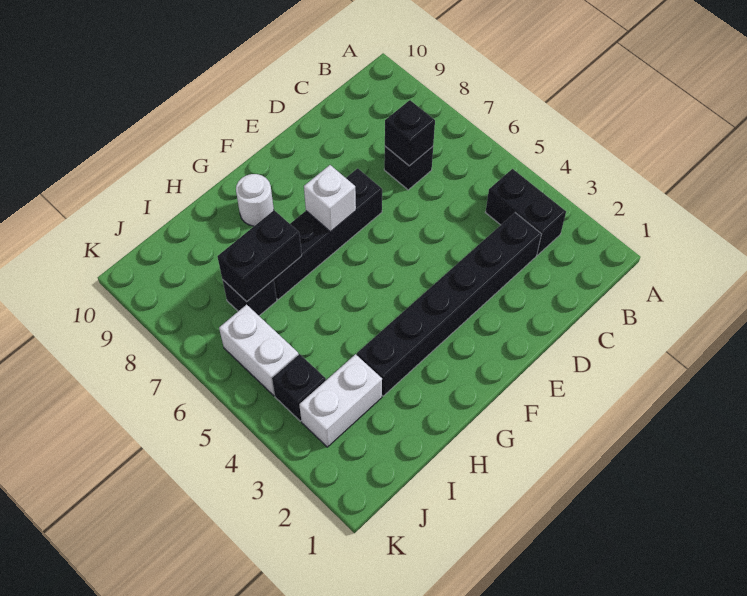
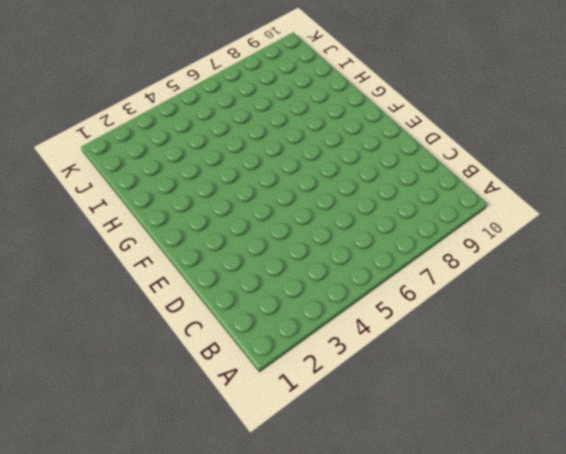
none -> black 1x2 brick [486,169,566,255]
none -> black 1x6 brick [357,213,541,396]
none -> black 1x1 brick [384,146,433,190]

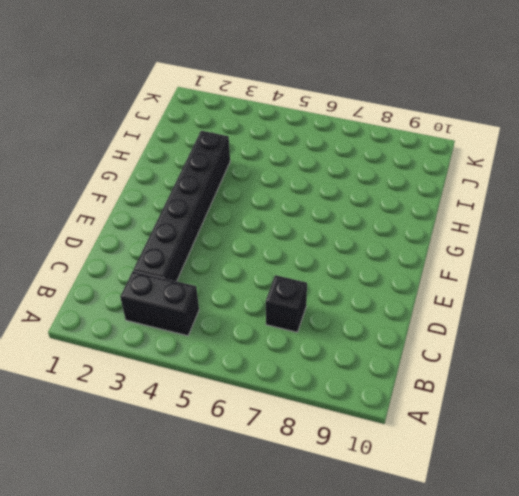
none -> black 1x4 brick [274,168,382,300]
none -> white 1x1 round brick [236,174,274,226]
none -> white 1x2 brick [299,354,382,447]

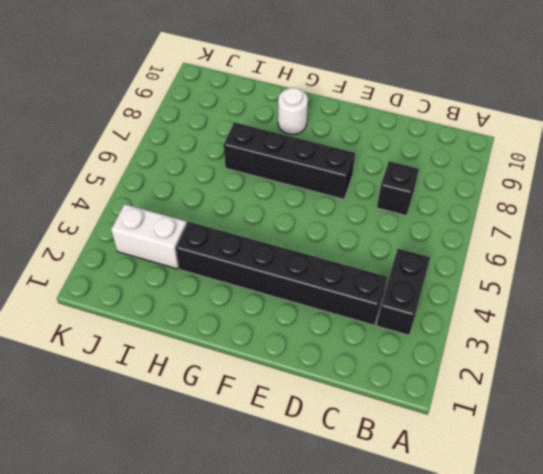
none -> black 1x1 brick [222,279,277,316]
none -> black 1x1 brick [272,354,326,421]
none -> white 1x2 brick [219,305,299,396]

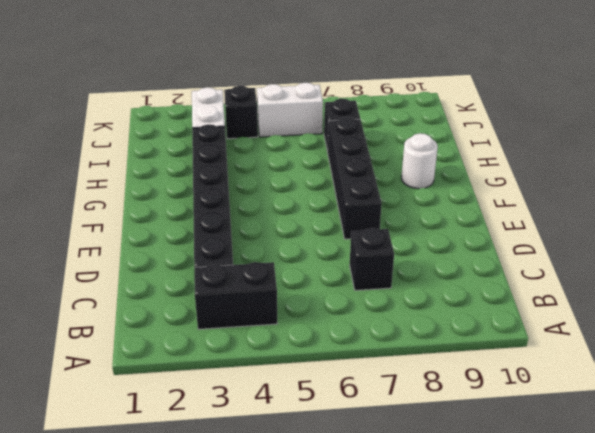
none -> black 1x1 brick [385,100,435,166]
none -> white 1x1 brick [304,165,356,232]
none -> black 1x2 brick [217,210,302,302]

